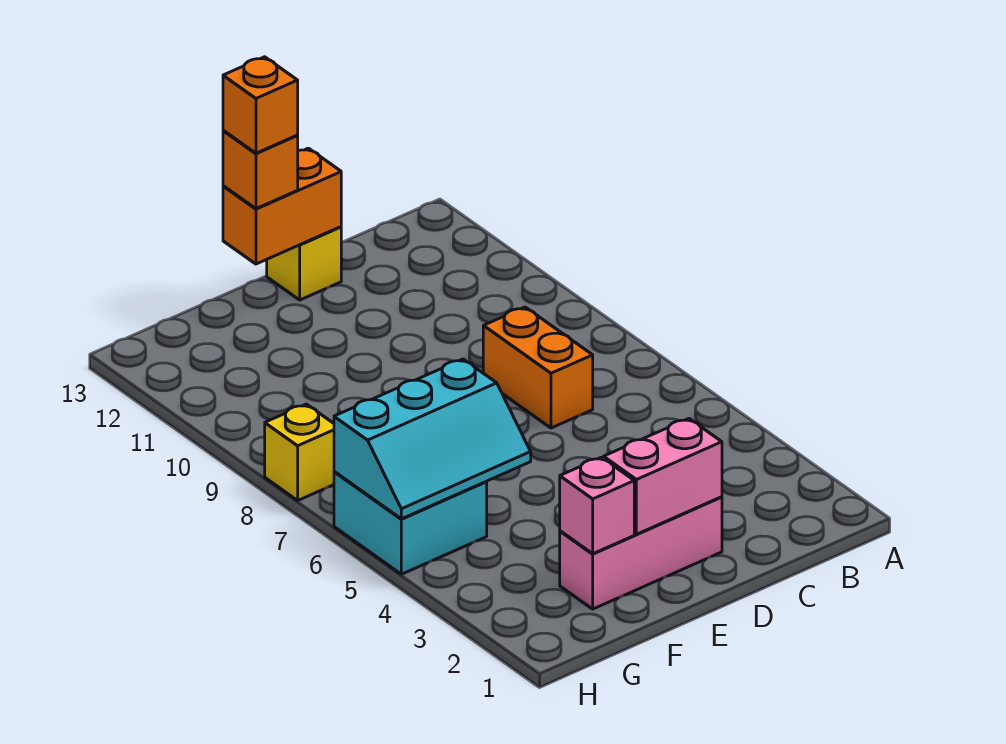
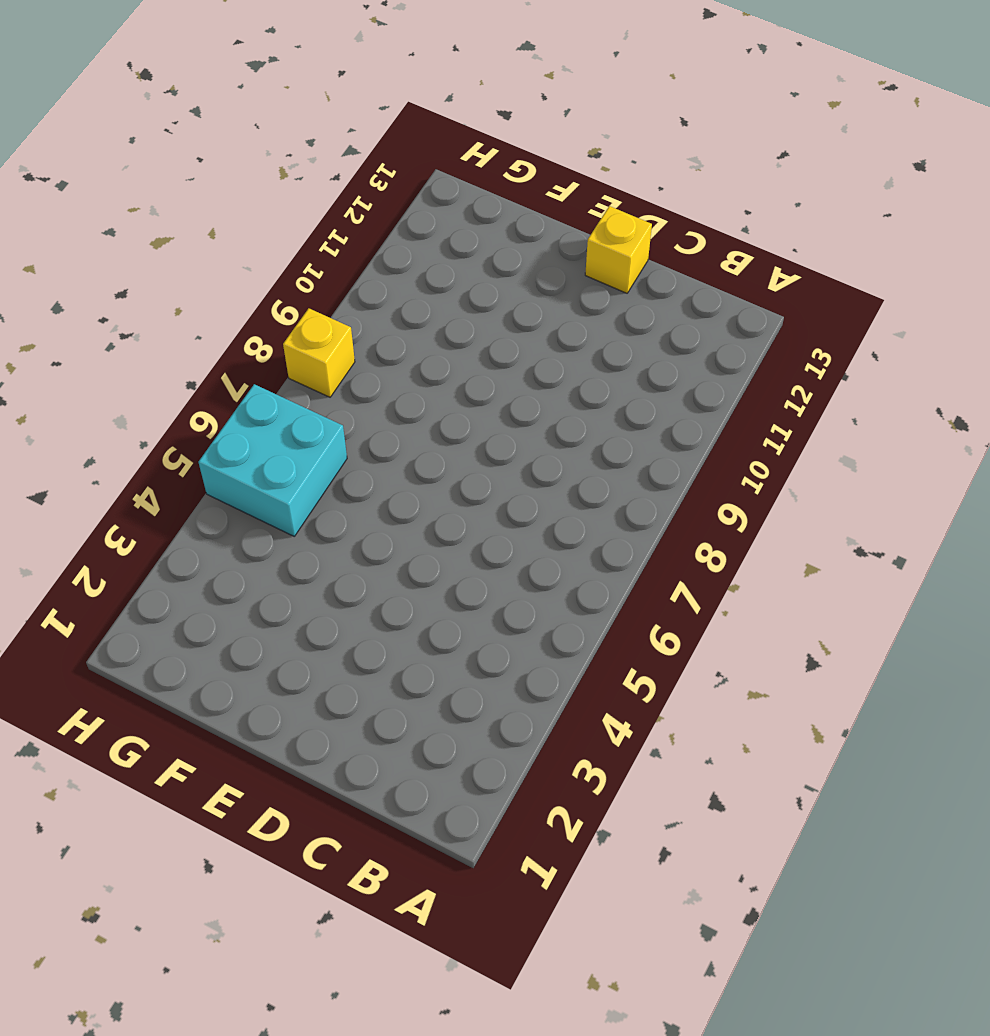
none -> orange 1x2 brick [483,307,593,428]
none -> pink 1x3 brick [560,497,722,609]

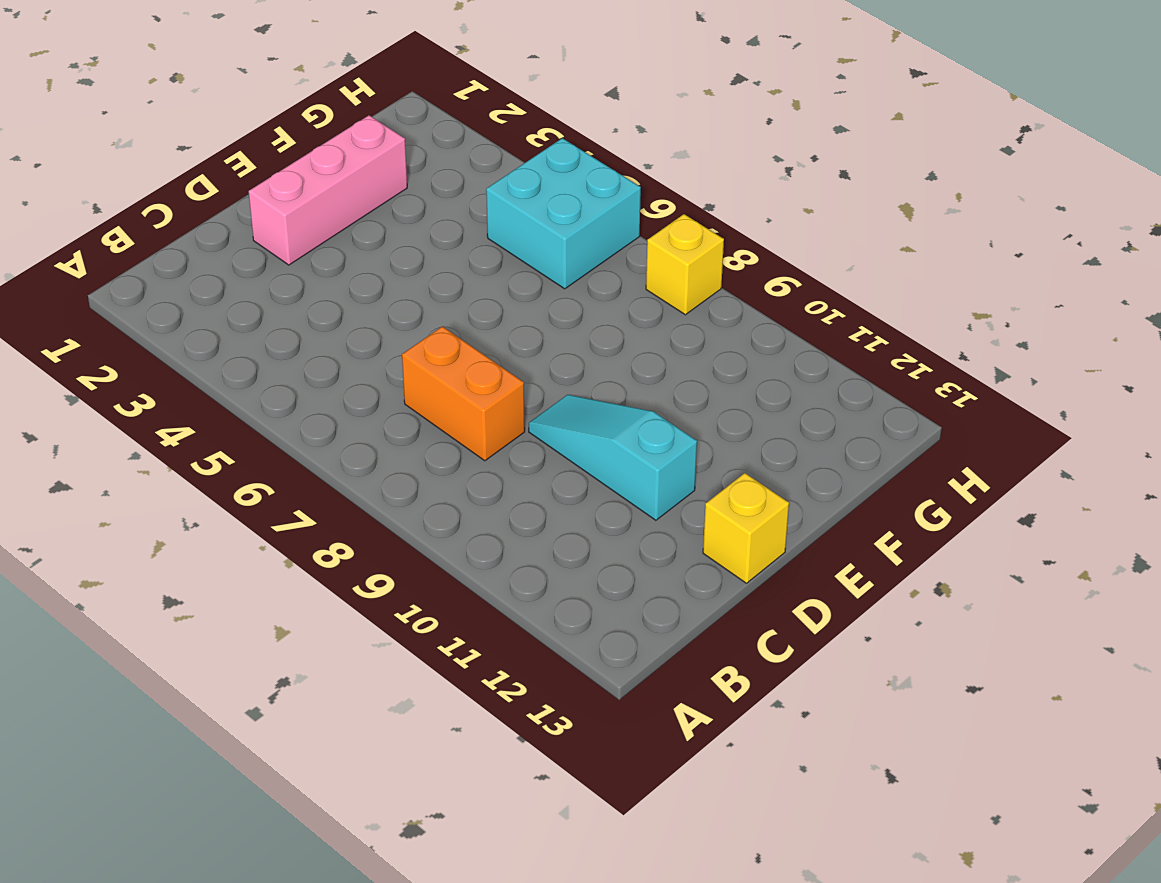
cyan 1x3 slope [529,395,697,520] -> none
none -> pink 1x2 brick [604,419,722,534]
none -> orange 1x2 brick [223,148,341,264]

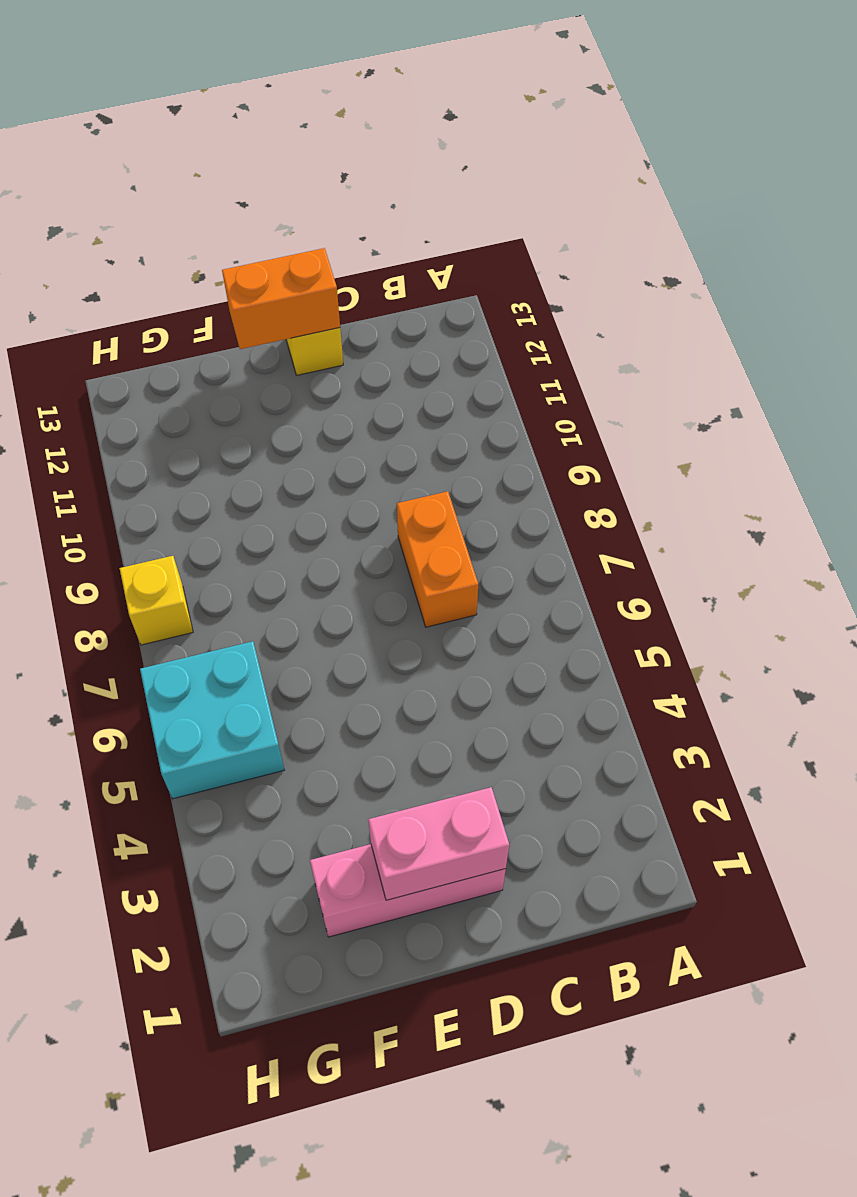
none -> pink 1x1 brick [560,457,634,554]
none -> cyan 2x3 slope [334,359,531,519]

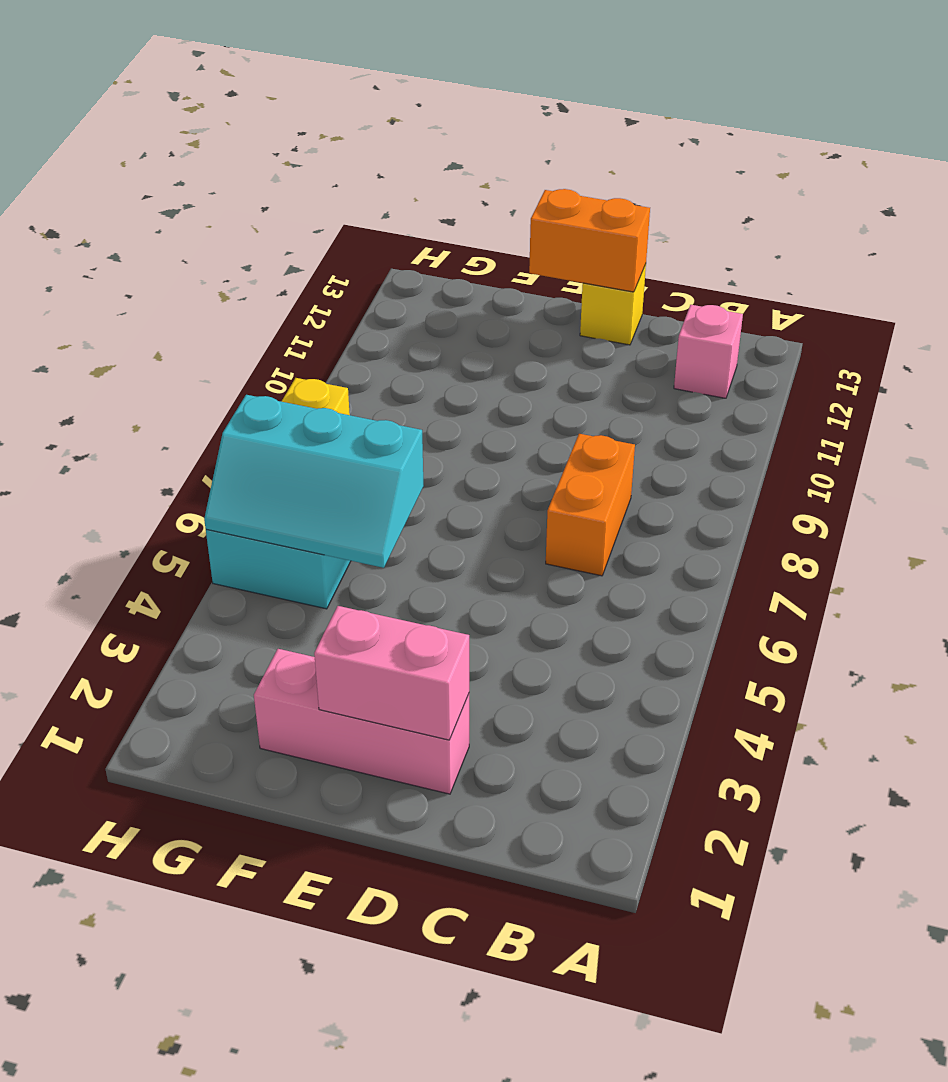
pink 1x1 brick [674,305,743,398] -> pink 1x1 brick moved to [560,457,634,554]
none -> orange 1x1 brick [223,131,298,209]
none -> orange 1x1 brick [223,57,298,153]

